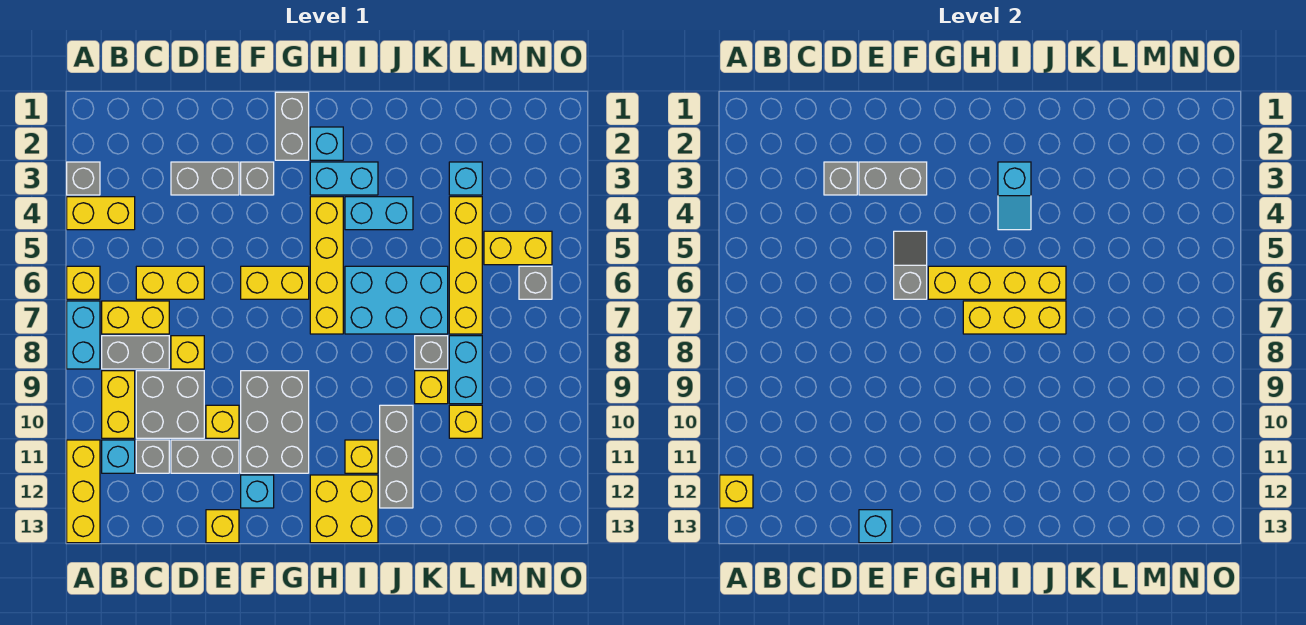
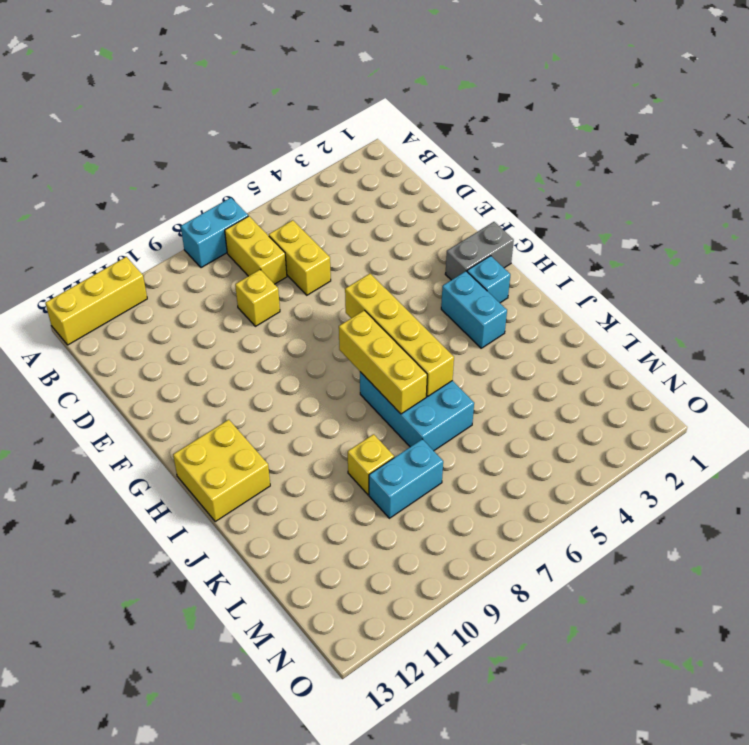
none -> grey 1x1 brick [67,162,100,195]
none -> yellow 1x2 brick [67,197,135,230]
none -> yellow 1x1 brick [67,266,100,299]
none -> grey 1x2 brick [102,336,169,369]

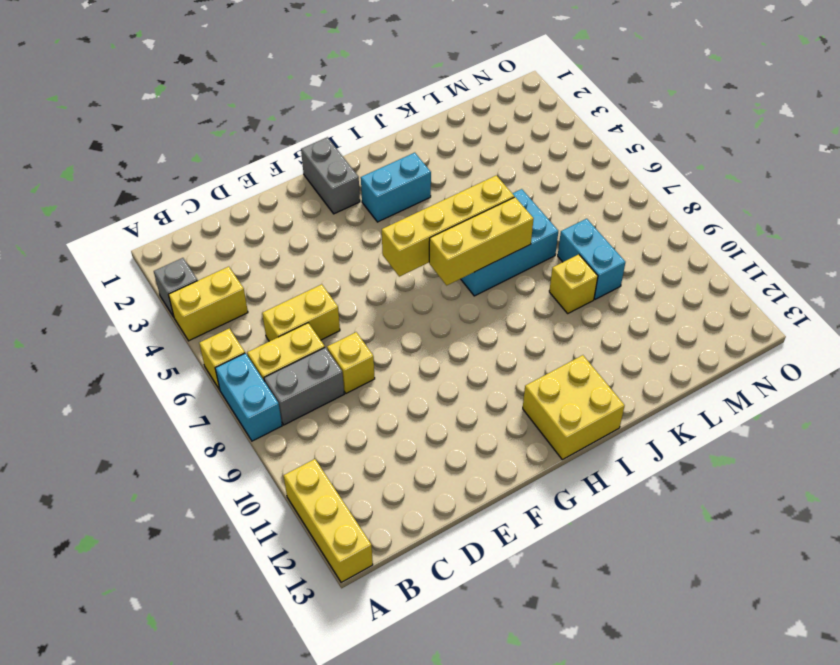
none -> yellow 1x2 brick [102,371,135,438]
none -> cyan 1x1 brick [102,440,135,473]
none -> grey 2x2 brick [136,371,204,438]
none -> grey 1x1 brick [136,440,169,473]

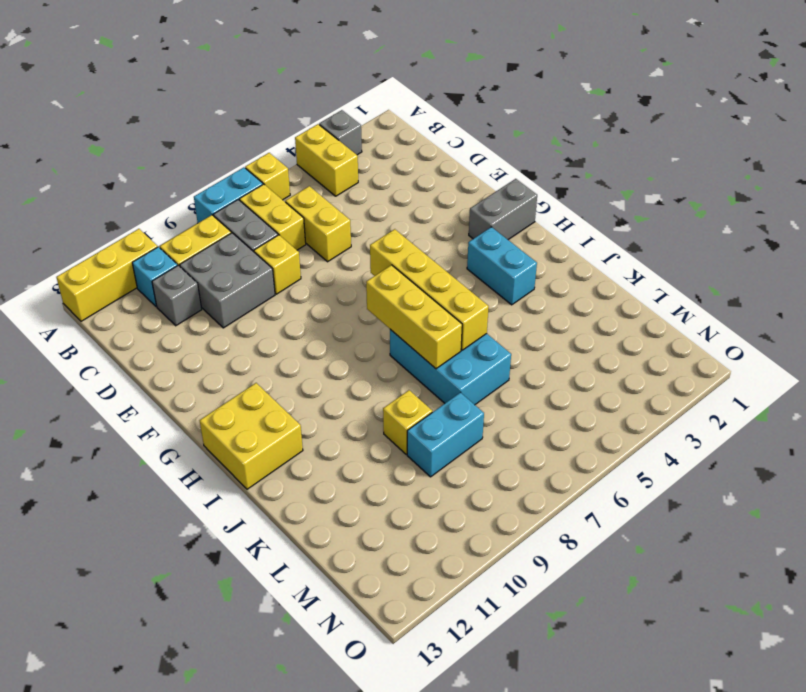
none -> grey 1x2 brick [171,162,239,195]
none -> grey 1x2 brick [171,440,239,473]
none -> yellow 1x1 brick [206,405,239,438]
none -> yellow 1x1 brick [206,510,239,543]

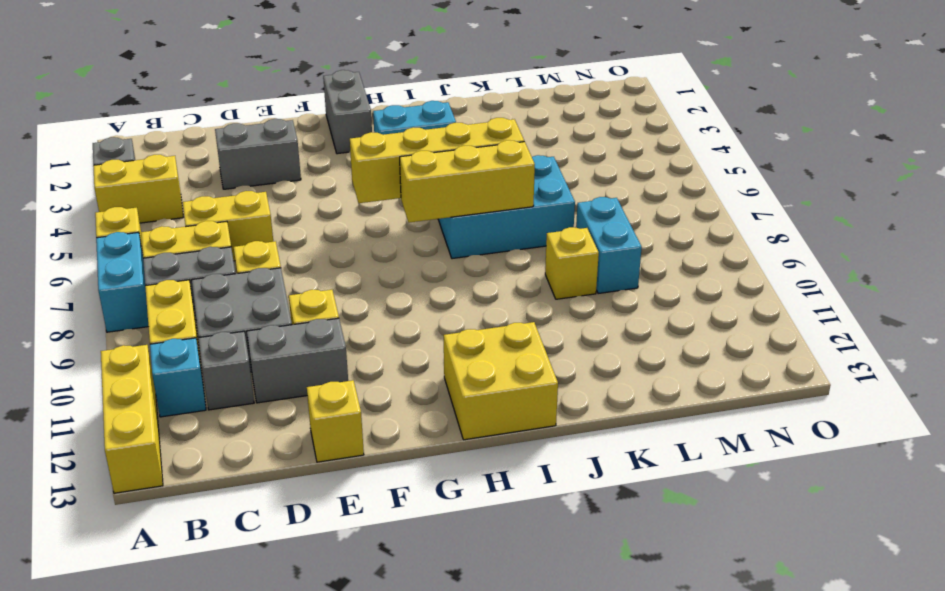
none -> grey 1x1 brick [241,162,274,195]
none -> yellow 1x2 brick [241,266,309,299]
none -> grey 2x3 brick [241,371,309,473]
none -> cyan 1x1 brick [241,475,274,508]

